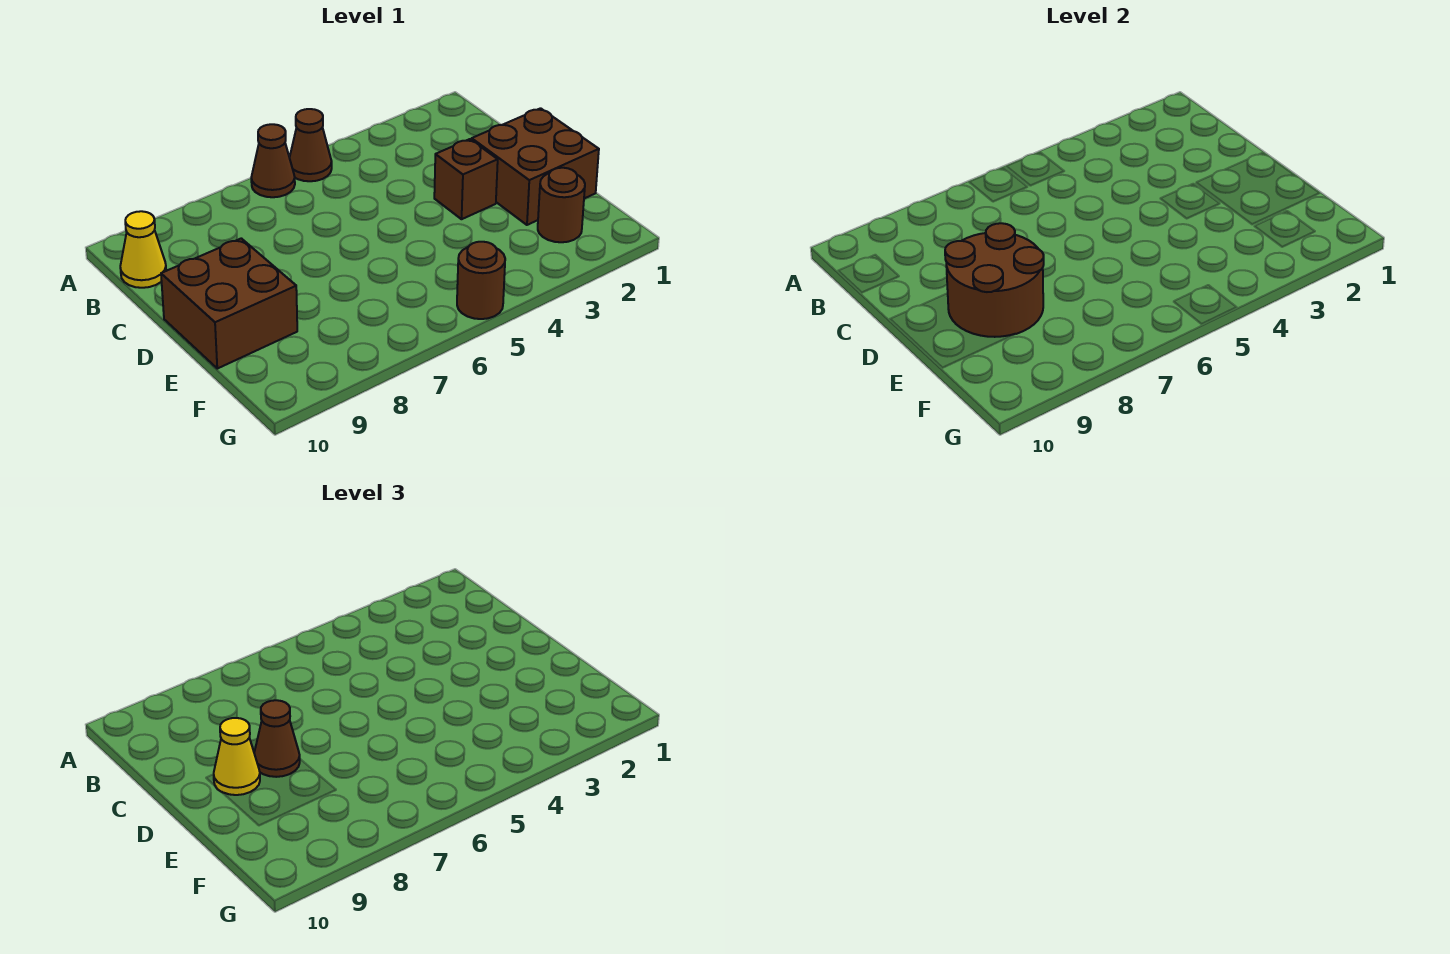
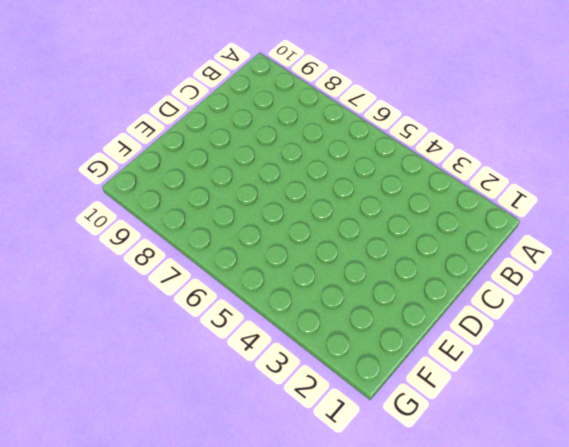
none -> brown 1x1 cone [289,109,332,181]
none -> brown 1x1 cone [251,124,295,197]

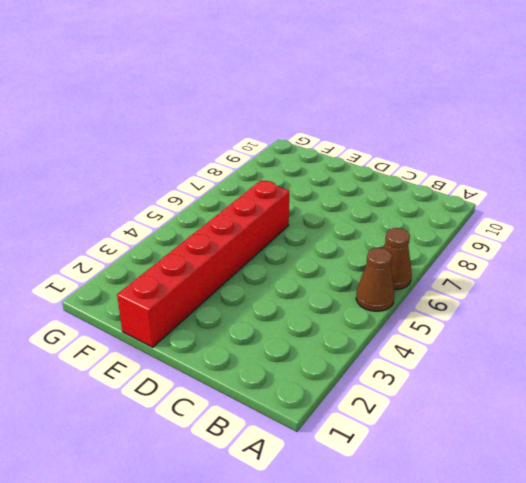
red 1x6 brick [117,181,289,347] -> brown 2x2 brick [472,108,599,225]
none -> yellow 1x1 cone [120,211,166,288]
none -> brown 1x1 brick [434,139,498,219]

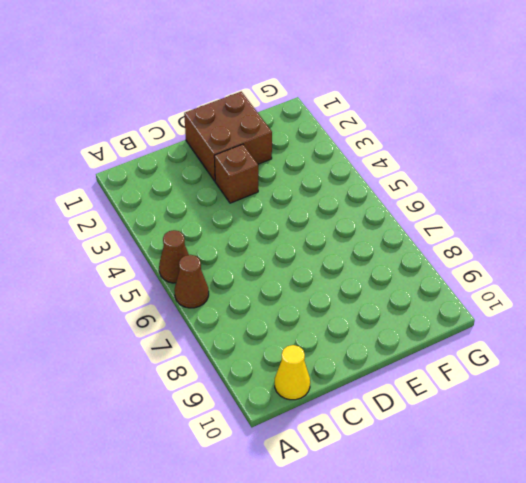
none -> brown 2x2 brick [161,238,297,369]
none -> brown 1x1 round brick [538,168,585,242]

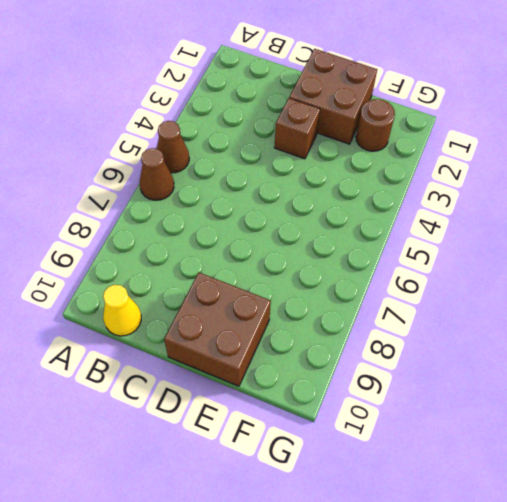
none -> brown 1x1 round brick [457,242,505,319]
none -> brown 2x2 round brick [945,223,1044,337]

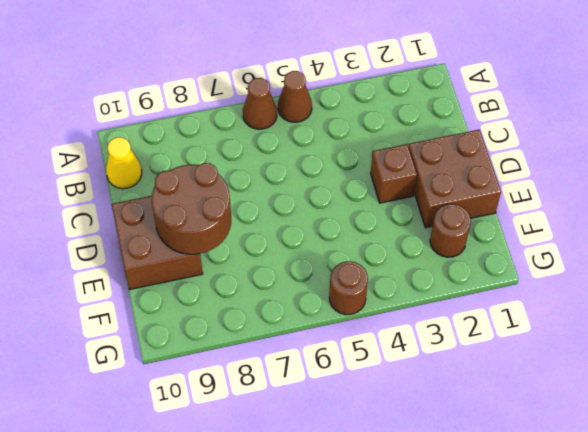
none -> brown 1x1 cone [254,700,300,777]
none -> yellow 1x1 cone [214,718,260,795]

